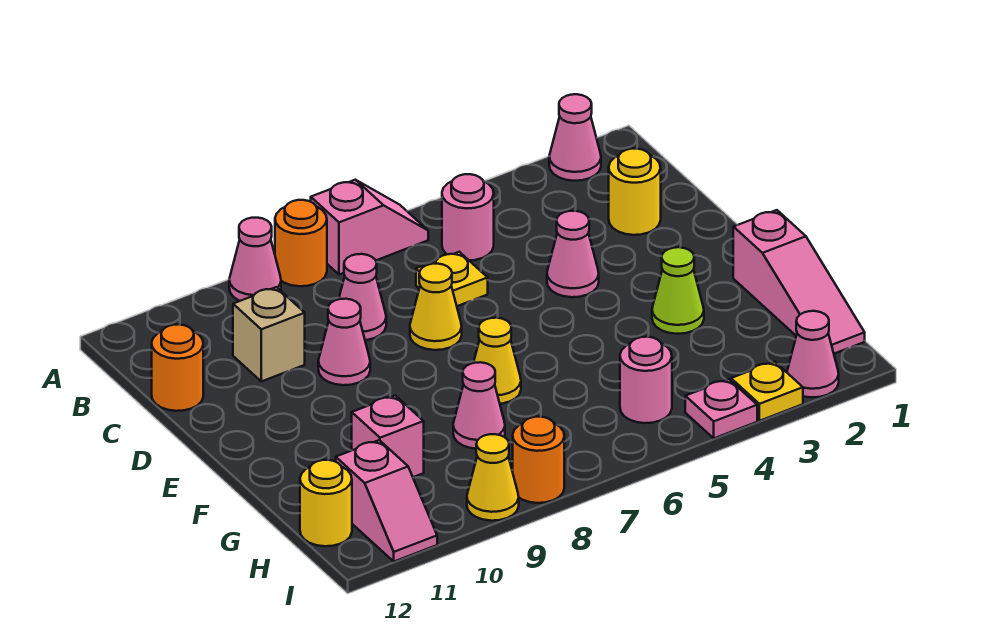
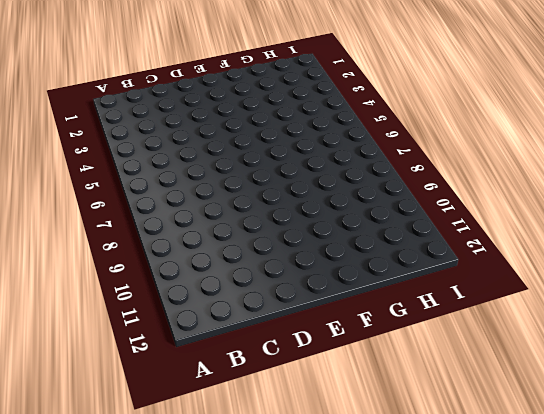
none -> pink 1x1 cone [549,94,601,181]
none -> pink 1x2 slope [311,180,428,275]
none -> orange 1x1 round brick [275,200,327,286]

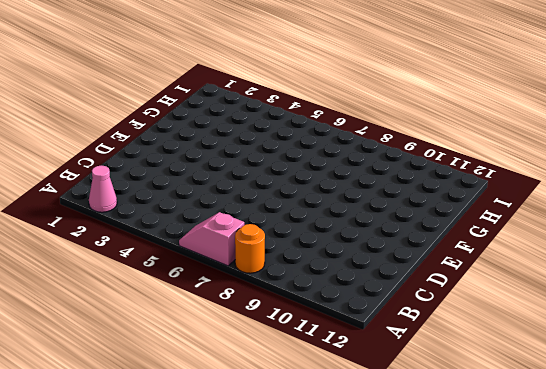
none -> pink 1x1 cone [229,218,281,301]
none -> pink 1x1 round brick [442,174,494,260]
none -> yellow 1x1 round brick [609,149,661,235]

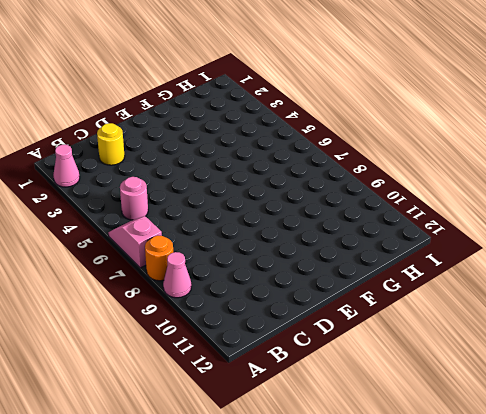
none -> yellow 1x1 plate [416,252,488,306]
none -> pink 1x1 cone [339,254,386,340]
none -> tan 1x1 brick [233,287,305,381]

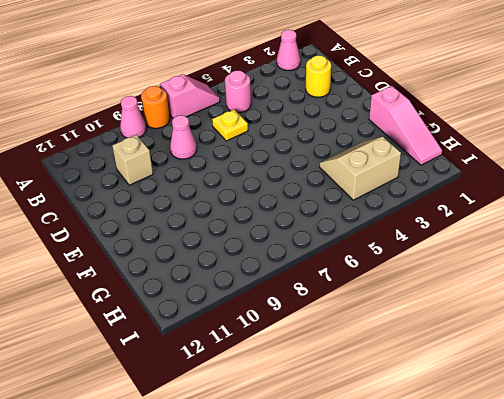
tan 2x2 slope [320,137,401,200] -> none
none -> orange 1x1 round brick [152,324,203,411]
none -> pink 1x1 cone [547,211,599,297]
none -> yellow 1x1 cone [410,264,462,350]

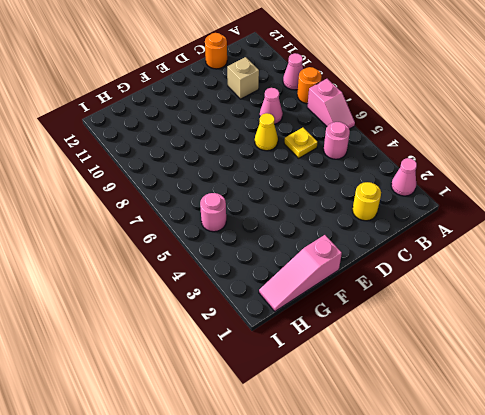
none -> pink 1x1 cone [547,211,599,297]
none -> pink 1x1 cone [318,299,370,385]
none -> lime 1x1 cone [652,247,704,334]

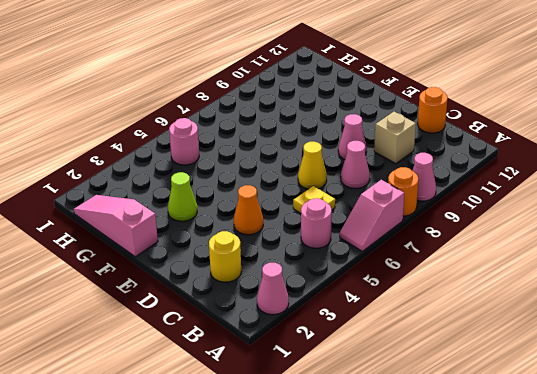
orange 1x1 cone [234,185,263,235] -> pink 1x1 cone [547,211,599,297]
none -> yellow 1x1 cone [474,318,521,404]
none -> pink 1x1 cone [453,362,505,449]
none -> pink 1x1 brick [352,395,424,477]

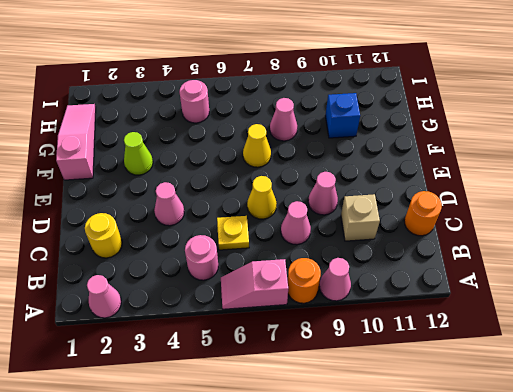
blue 1x1 brick [325,93,360,138] -> pink 1x1 brick [352,395,424,477]
none -> pink 1x2 slope [336,440,437,561]
none -> yellow 1x1 round brick [300,460,352,546]
none -> pink 1x1 cone [787,311,839,397]

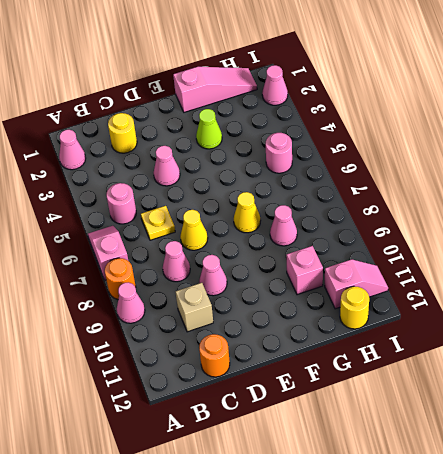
none -> yellow 1x1 plate [731,362,803,421]
none -> pink 1x1 plate [685,379,757,438]
none -> orange 1x1 round brick [513,417,564,503]

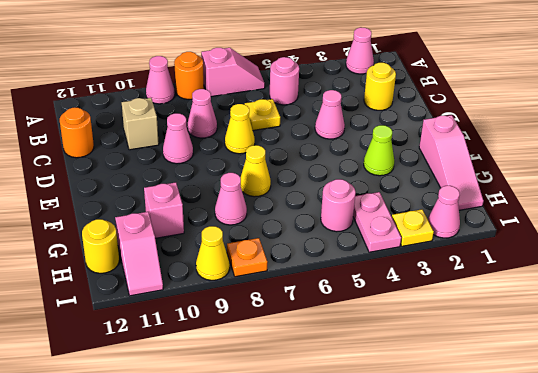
pink 1x2 plate [353,192,401,252] -> pink 1x1 plate [685,379,757,438]
orange 1x1 plate [227,238,268,277] -> orange 1x1 round brick [513,417,564,503]

